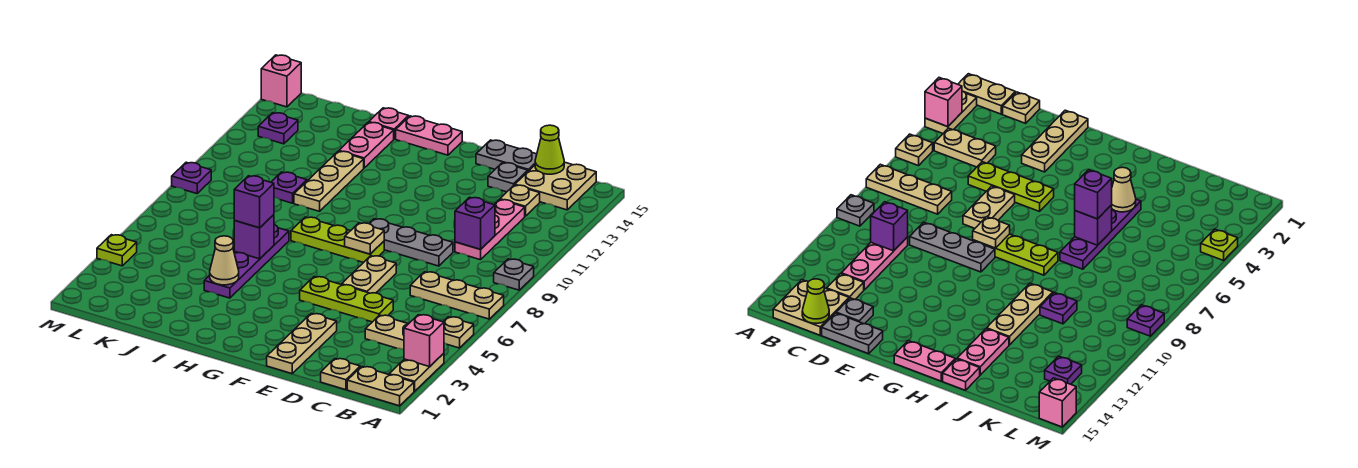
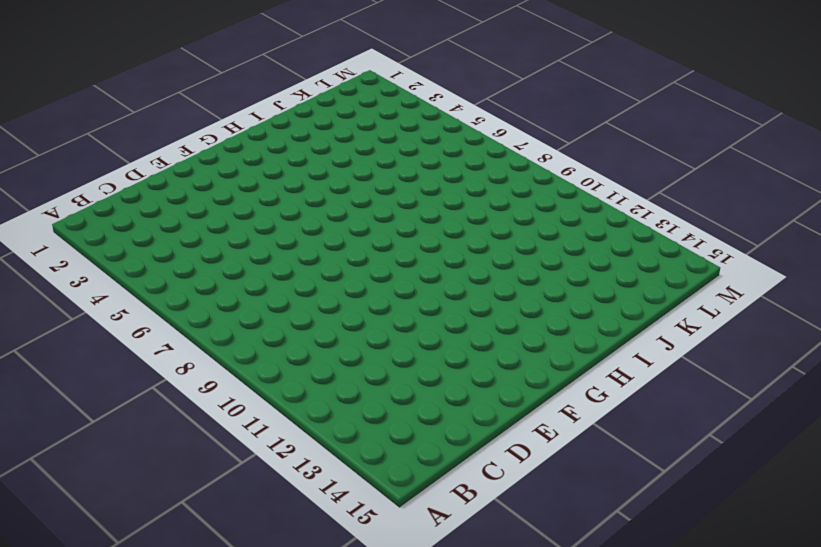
none -> tan 1x2 plate [347,367,414,406]
none -> tan 1x2 plate [389,353,444,391]
none -> tan 1x1 plate [443,317,474,348]
none -> tan 1x3 plate [410,272,504,319]

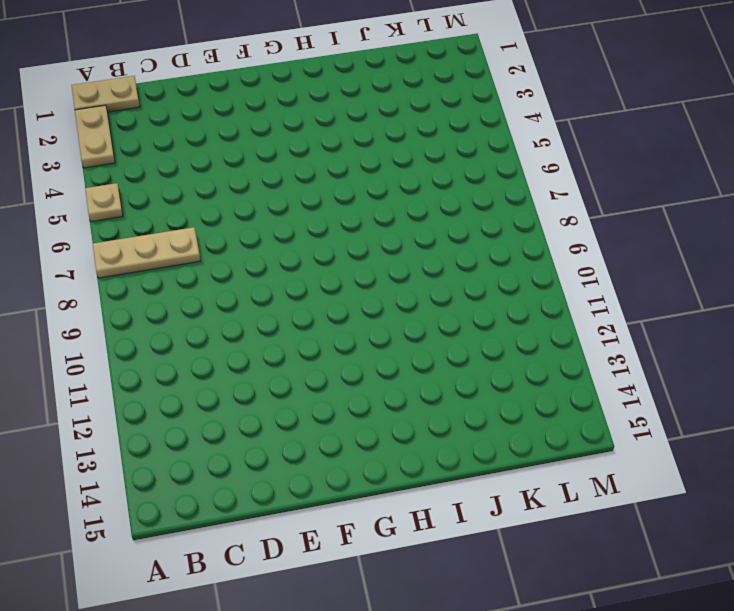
none -> grey 1x1 plate [494,259,534,290]
none -> tan 1x2 plate [365,315,408,350]
none -> tan 2x2 plate [515,162,596,210]
none -> tan 1x1 plate [321,359,360,390]

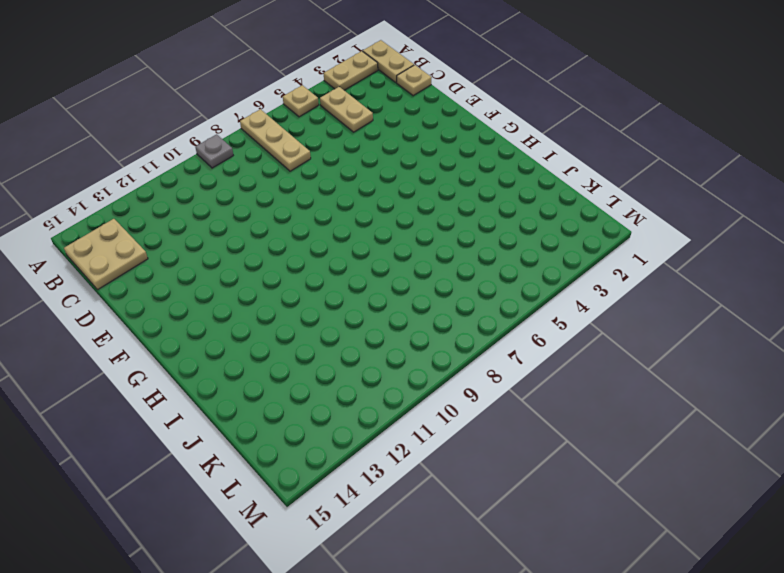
none -> pink 1x3 plate [455,200,525,260]
none -> tan 1x1 plate [500,185,540,216]
none -> lime 1x3 plate [300,277,393,322]
none -> grey 1x3 plate [369,219,453,266]

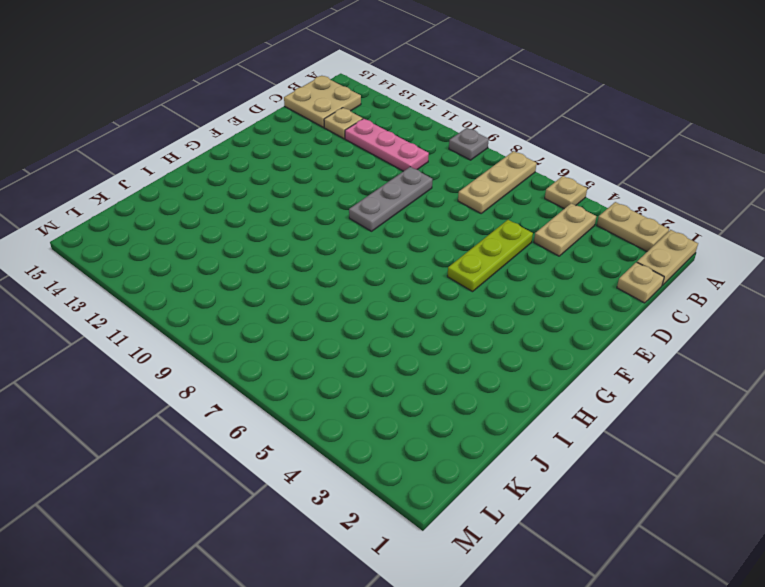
none -> grey 1x1 plate [488,163,528,192]
none -> grey 1x2 plate [476,140,537,171]
none -> tan 1x3 plate [267,314,337,374]
none -> tan 1x2 plate [342,256,396,293]

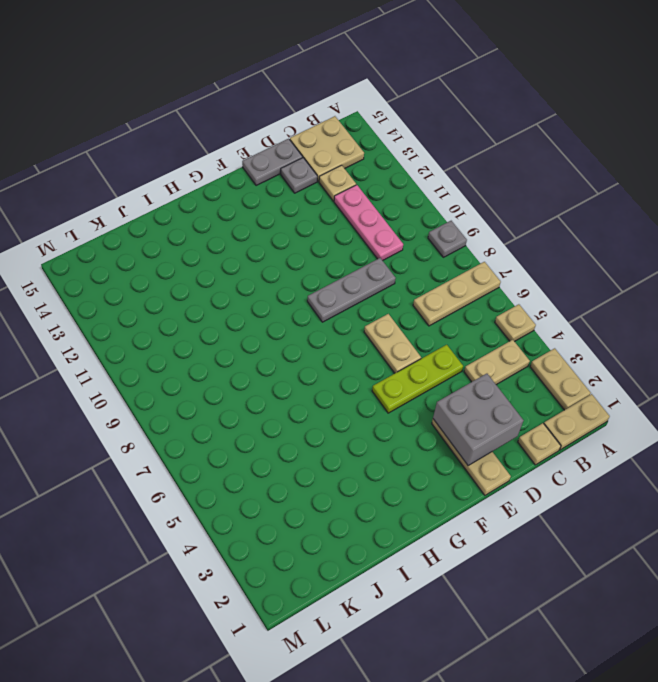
grey 2x2 brick [433,374,524,465] -> none
none -> lime 1x3 plate [291,217,384,263]
none -> pink 1x2 plate [396,116,462,155]
none -> purple 1x4 plate [204,225,289,298]
none -> tan 1x3 plate [294,151,364,211]

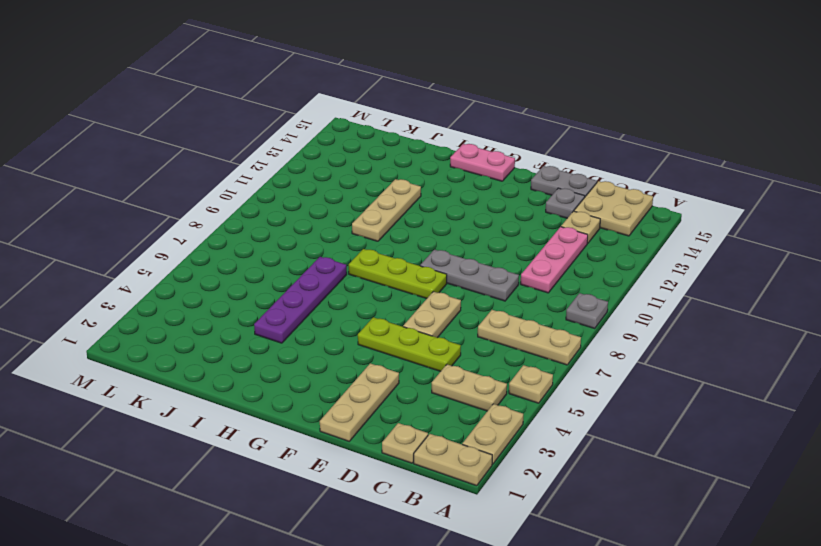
none -> pink 1x2 plate [339,122,394,168]
none -> pink 1x1 plate [369,108,409,139]
none -> purple 1x1 plate [271,172,307,203]
none -> purple 1x1 plate [258,113,298,144]

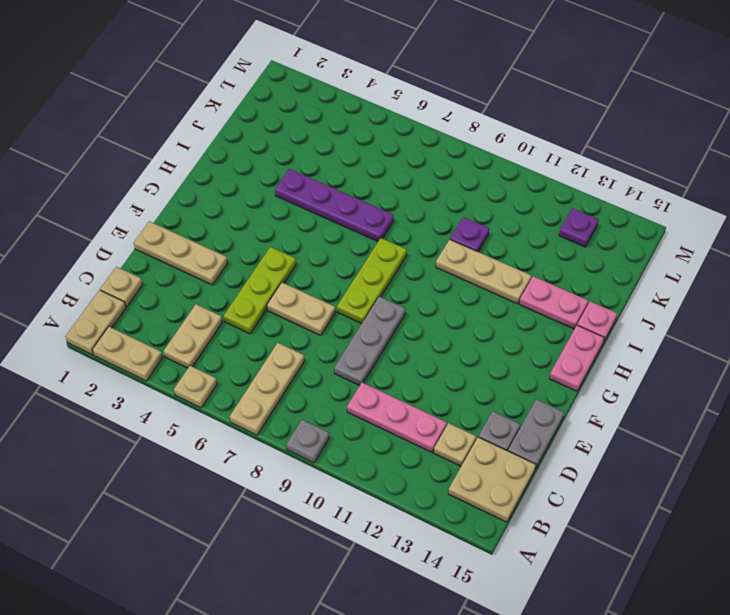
none -> lime 1x1 plate [97,235,137,266]
none -> purple 1x1 plate [172,162,211,194]
none -> pink 1x1 brick [261,55,301,107]
none -> pink 1x1 brick [404,315,444,367]

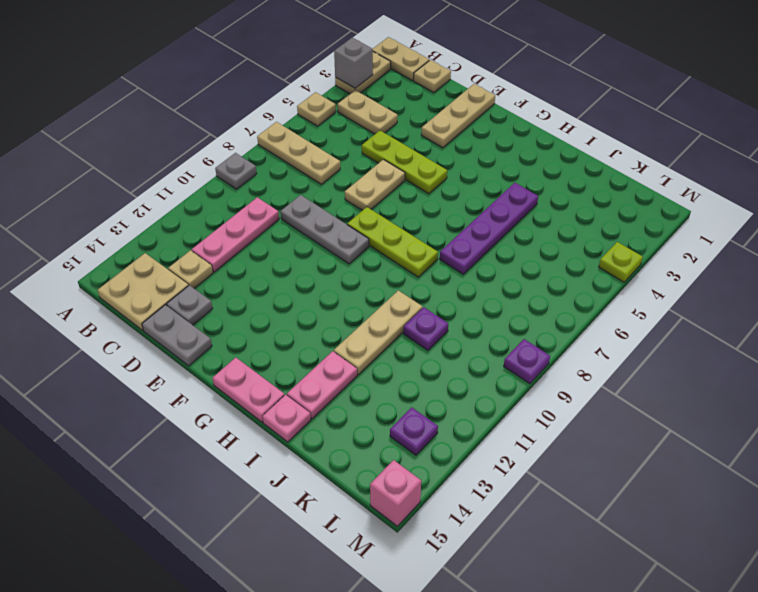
grey 1x1 brick [334,38,373,88] -> pink 1x1 brick [404,315,444,367]
none -> purple 1x1 brick [455,197,495,249]
none -> lime 1x1 cone [535,125,564,174]
none -> tan 1x1 plate [345,223,384,254]
none -> tan 1x1 cone [210,236,239,285]

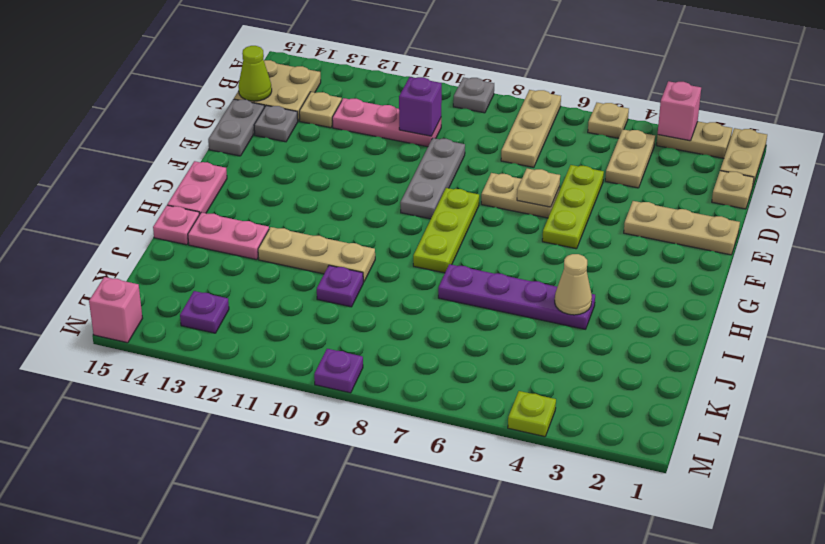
tan 1x1 plate [517,168,560,207] -> tan 1x1 plate moved to [345,223,384,254]
none -> purple 1x1 brick [234,215,274,259]
none -> purple 1x1 brick [234,176,274,228]

